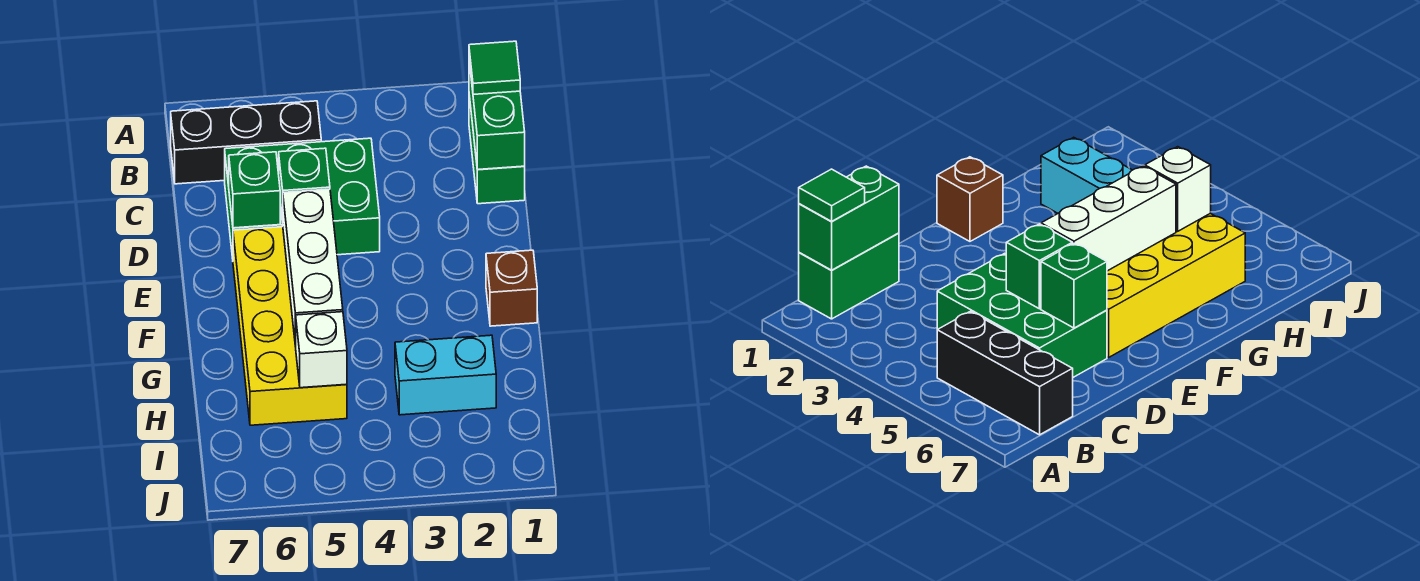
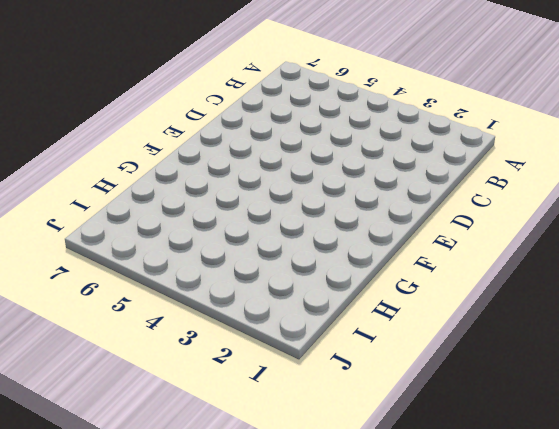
none -> green 1x2 brick [469,96,525,204]
none -> black 1x3 brick [171,101,321,184]
none -> green 2x3 brick [225,138,380,259]

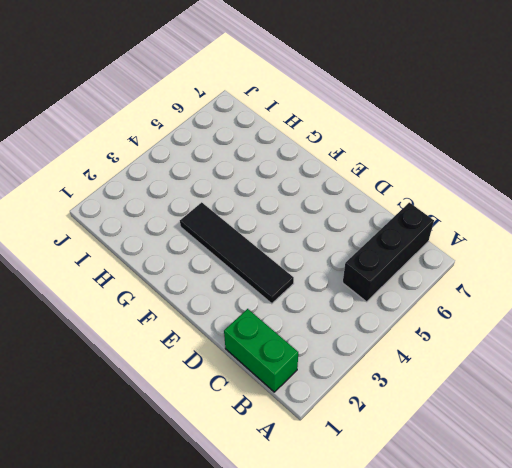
black 1x4 tile [180,202,294,304] -> none
none -> green 2x3 brick [225,138,380,259]
none -> yellow 2x4 brick [233,227,347,425]
none -> brown 1x1 brick [486,250,537,326]

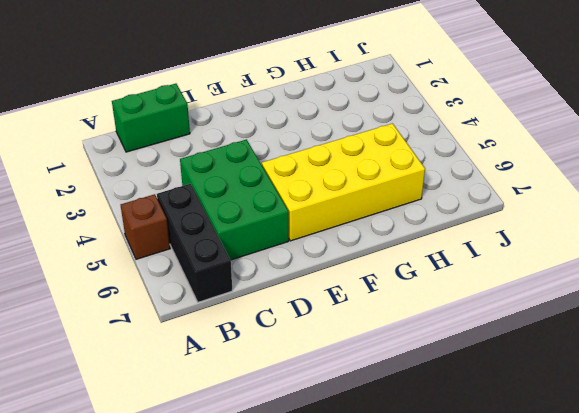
brown 1x1 brick [121,194,170,259] -> brown 1x1 brick moved to [486,250,537,326]
none -> cyan 1x2 brick [395,335,496,415]
none -> green 1x2 brick [469,61,525,170]
none -> green 1x1 brick [279,148,330,223]

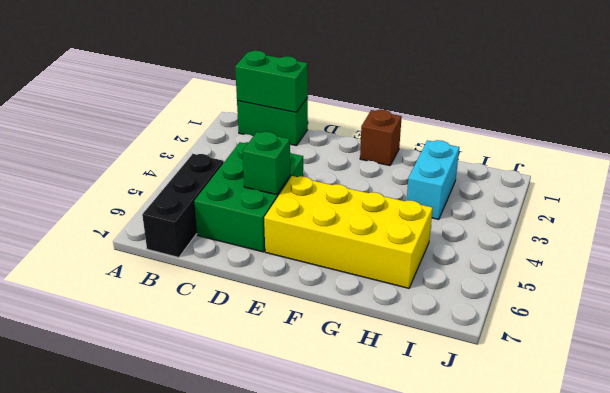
none -> green 1x1 brick [229,152,280,228]
none -> white 1x3 brick [283,189,343,347]
none -> white 1x1 brick [296,312,347,388]

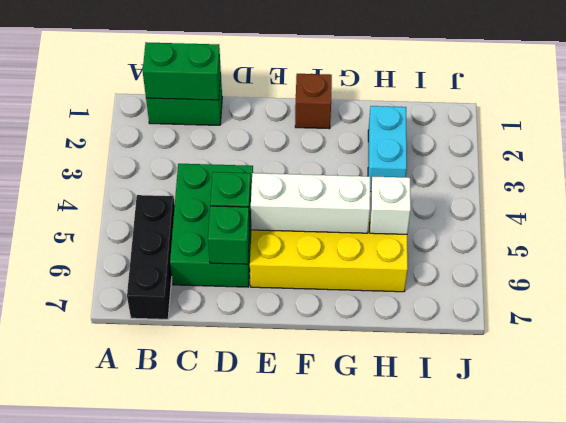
none -> green 1x1 tile [469,41,520,95]

